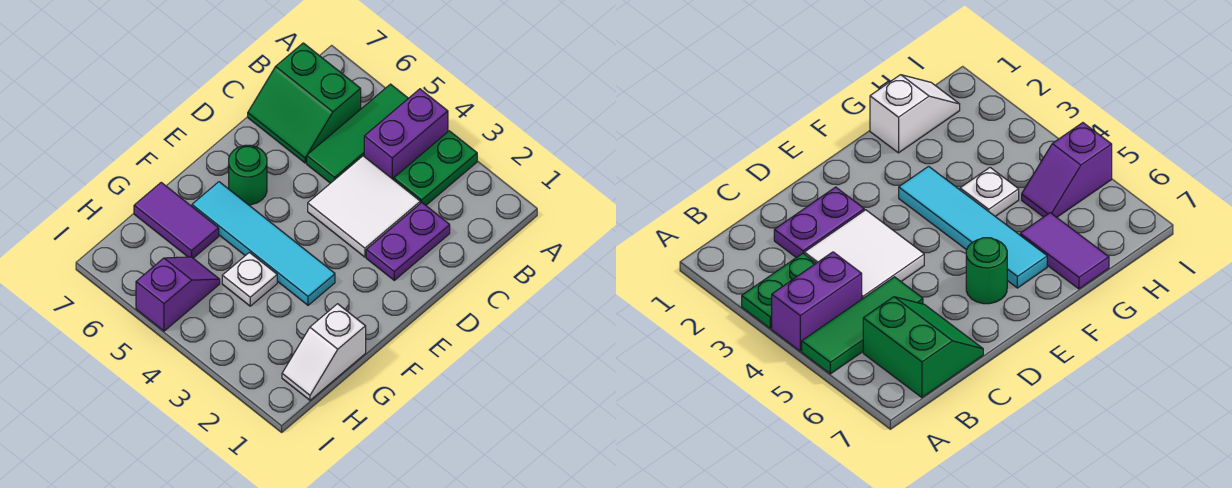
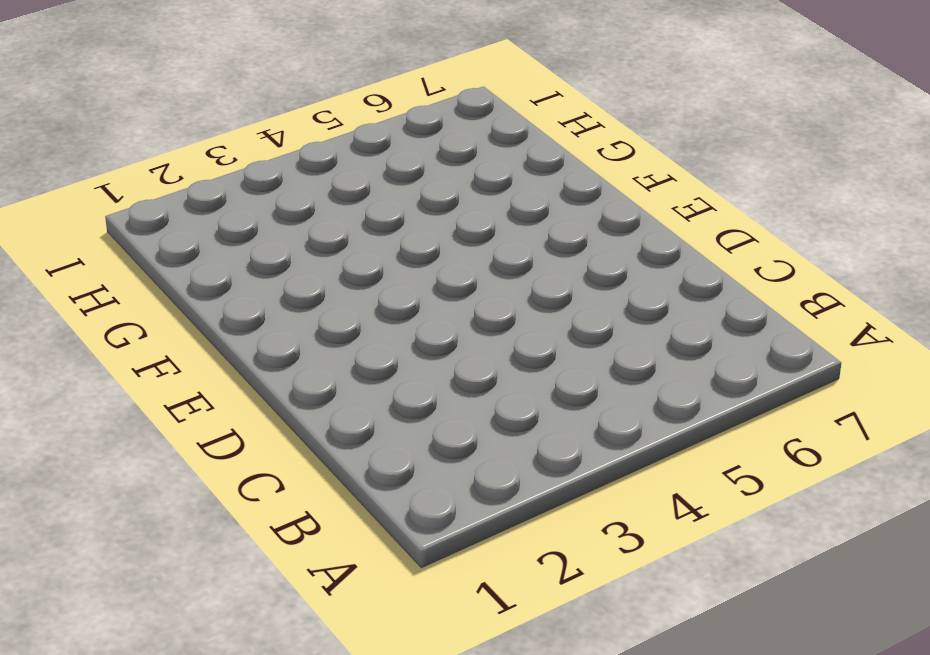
none -> green 1x2 plate [394,131,477,205]
none -> purple 1x2 brick [364,89,448,180]
none -> green 1x3 tile [307,84,408,183]

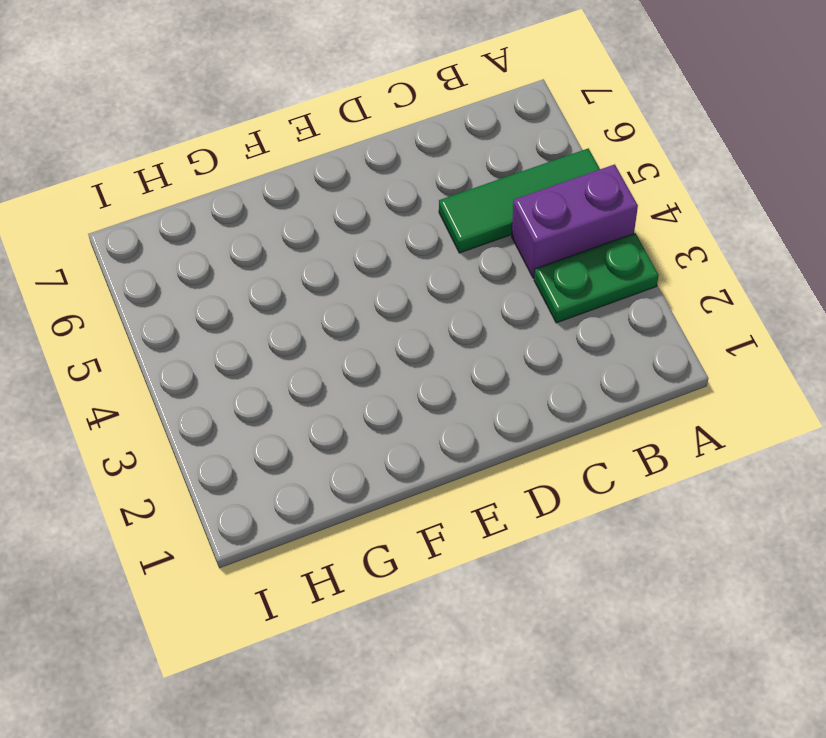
none -> green 2x2 slope [248,43,361,163]
none -> purple 1x2 plate [366,203,450,280]
none -> white 2x2 tile [308,156,420,257]

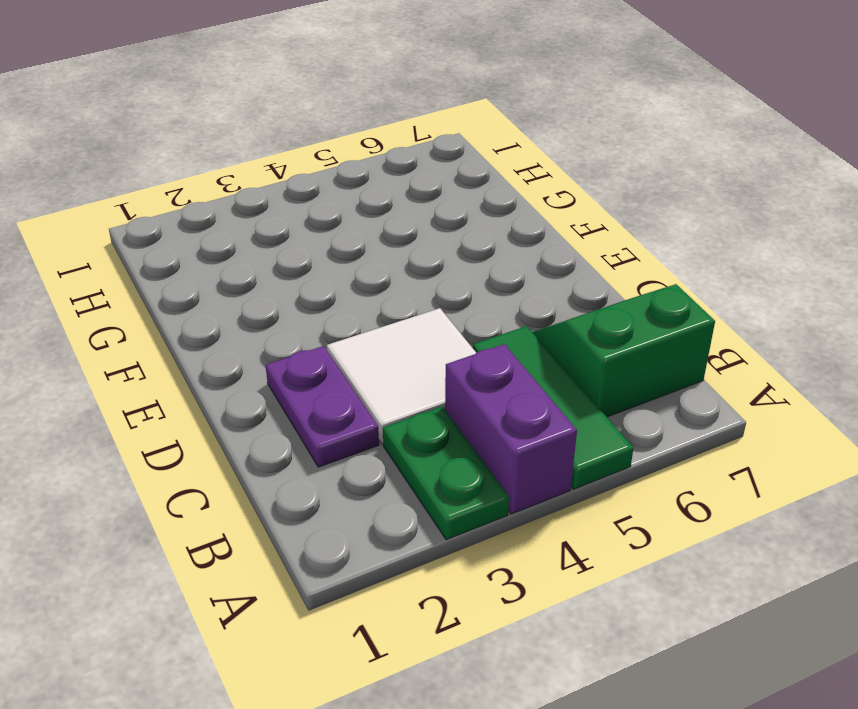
none -> green 1x1 round brick [229,145,267,205]
none -> cyan 1x4 tile [192,182,335,305]
none -> white 1x2 slope [282,304,366,400]

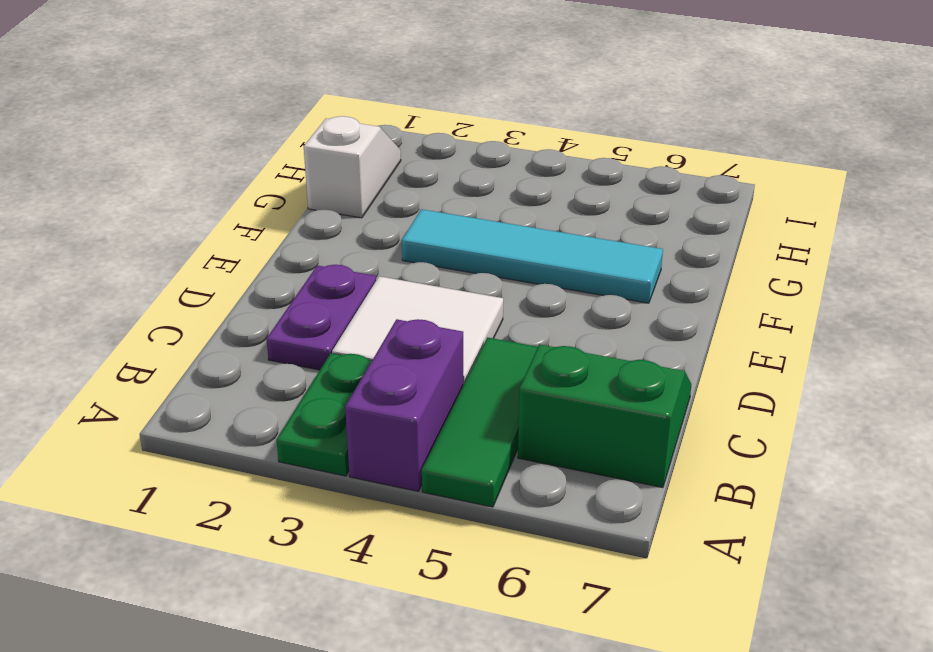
none -> green 1x1 round brick [229,145,267,205]
none -> white 1x1 plate [222,252,277,306]
none -> purple 1x2 tile [134,182,219,258]

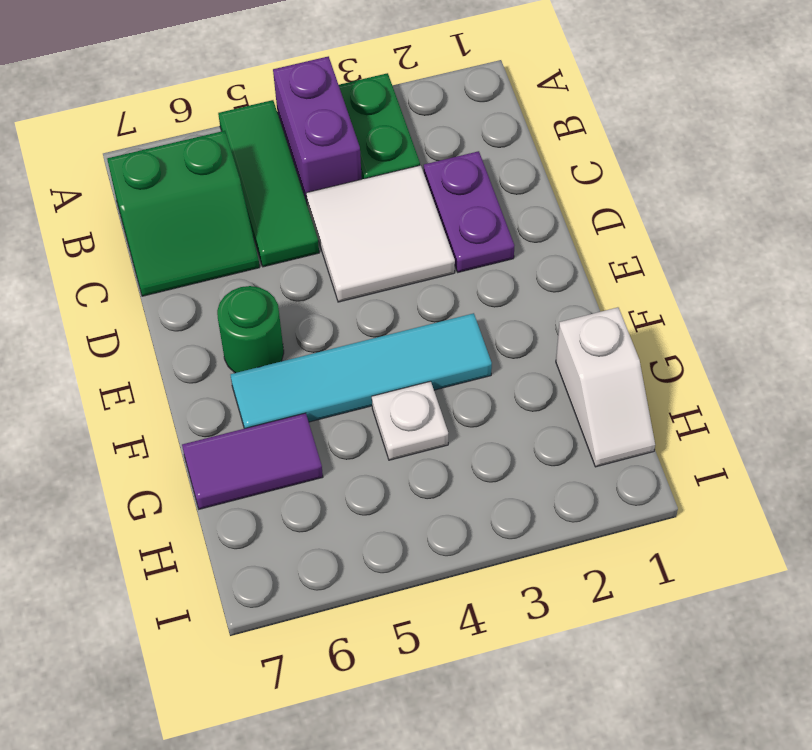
none -> purple 1x2 slope [136,257,220,331]

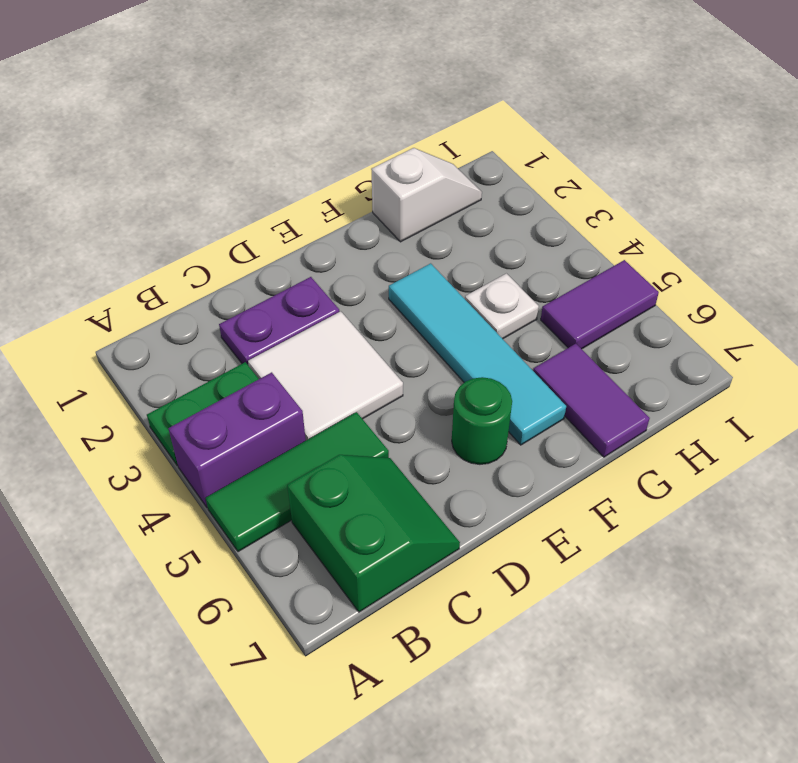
purple 1x2 tile [541,260,659,349] -> purple 1x2 slope [136,257,220,331]

